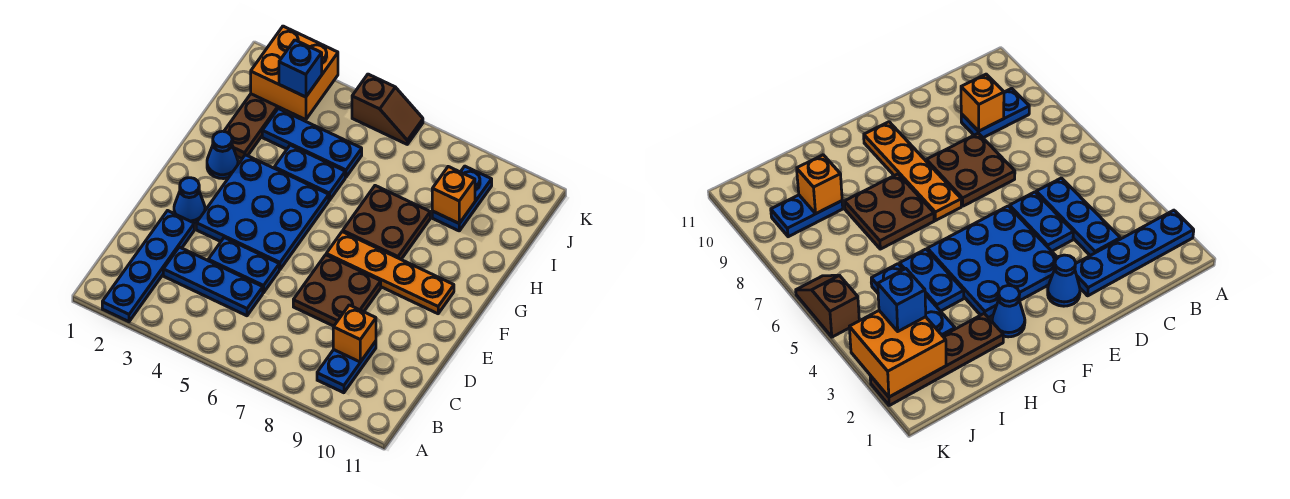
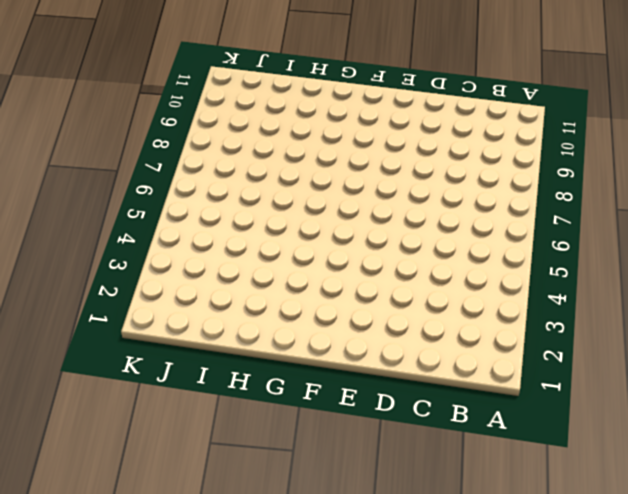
none -> blue 1x4 plate [102,211,194,322]
none -> blue 1x2 plate [317,341,376,393]
none -> blue 1x3 plate [163,247,263,316]

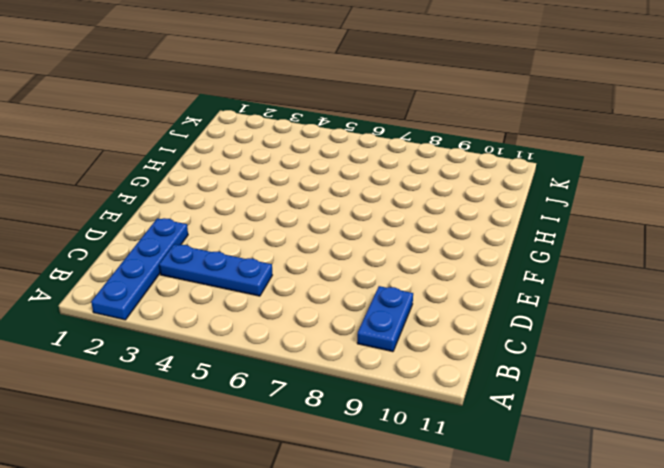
none -> blue 1x2 plate [208,238,279,293]
none -> brown 2x2 plate [293,255,381,326]
none -> blue 1x1 cone [174,178,205,224]

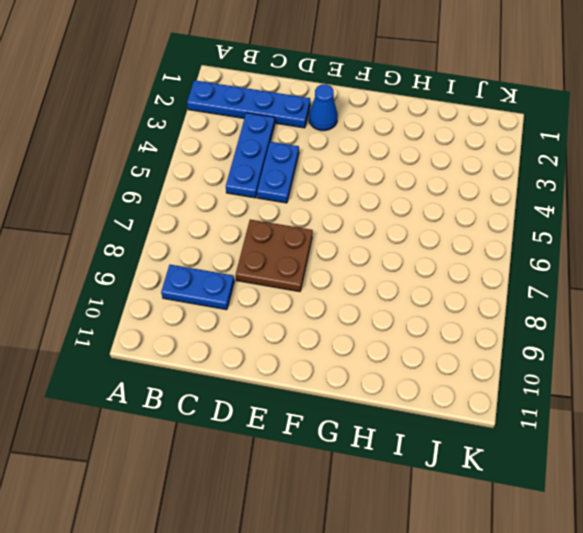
none -> blue 3x3 plate [196,155,329,270]
none -> orange 1x4 plate [326,232,454,314]
none -> blue 1x1 cone [207,131,238,179]

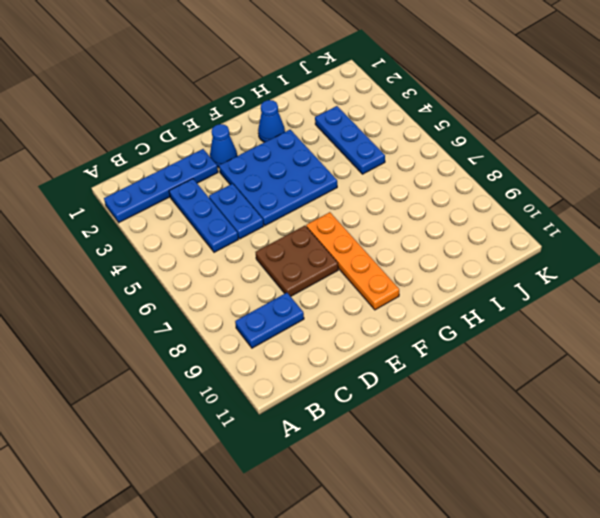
none -> brown 2x2 plate [343,186,430,259]
none -> brown 1x4 plate [224,94,282,159]
none -> blue 1x2 plate [274,145,345,200]

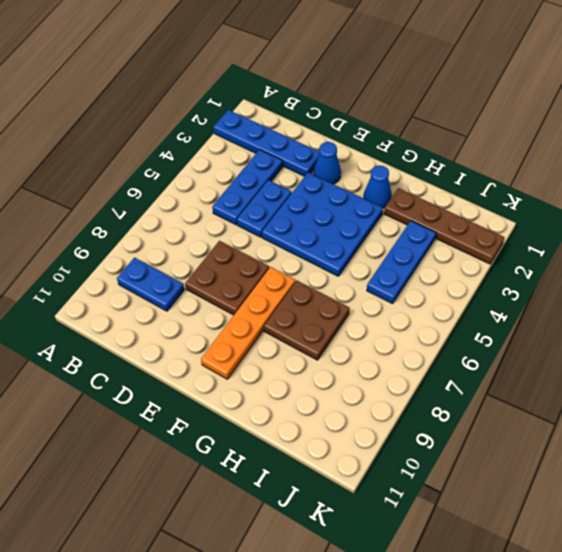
none -> blue 1x2 plate [274,145,345,200]
none -> blue 1x2 plate [432,166,492,231]
none -> brown 1x2 slope [352,74,423,144]

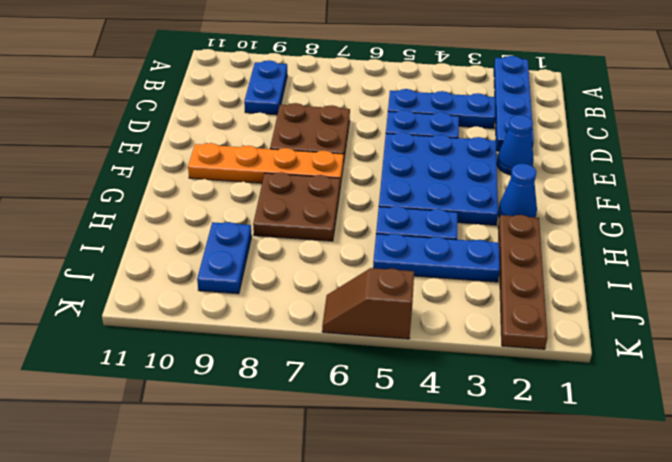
none -> orange 1x1 brick [333,305,376,362]
none -> orange 1x1 brick [432,167,475,223]
none -> orange 2x2 brick [251,26,338,120]

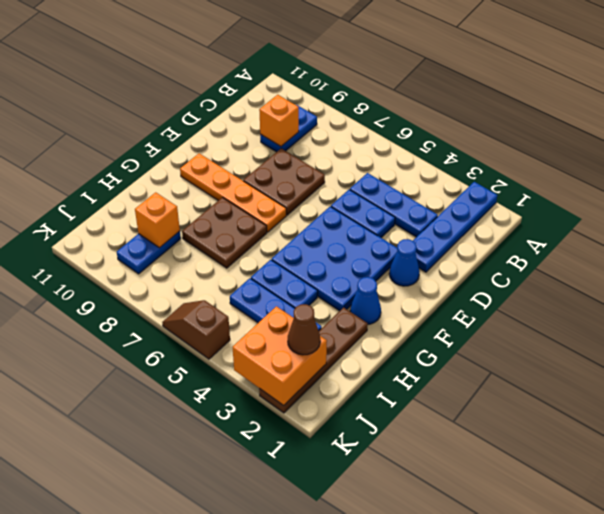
brown 1x1 cone [288,304,320,355] -> none
none -> blue 1x1 brick [279,40,322,97]

